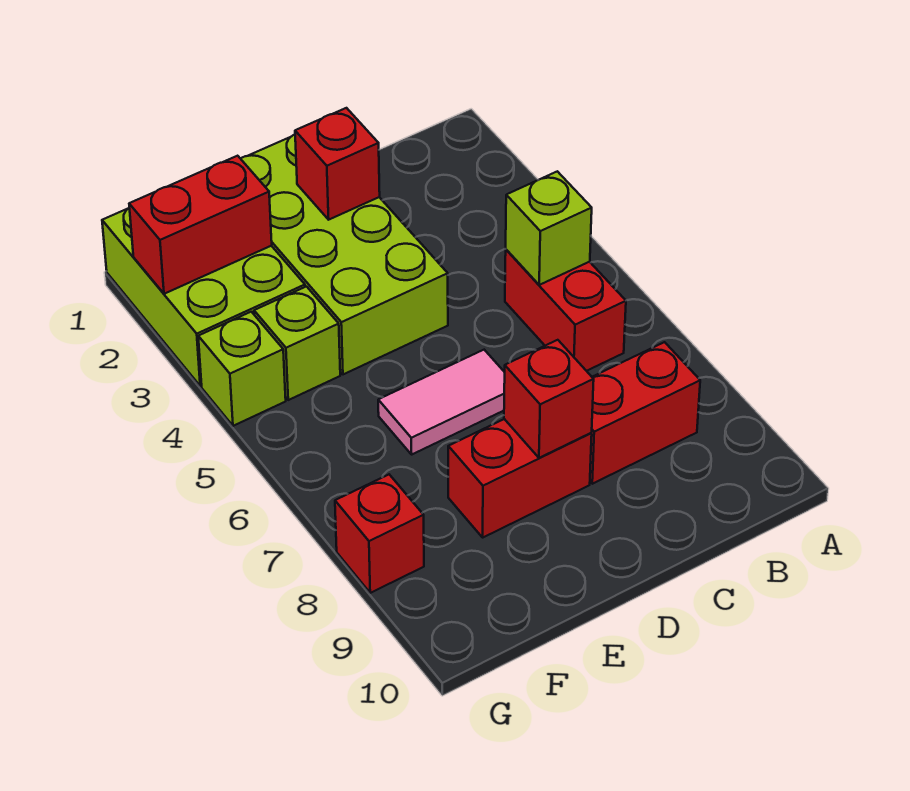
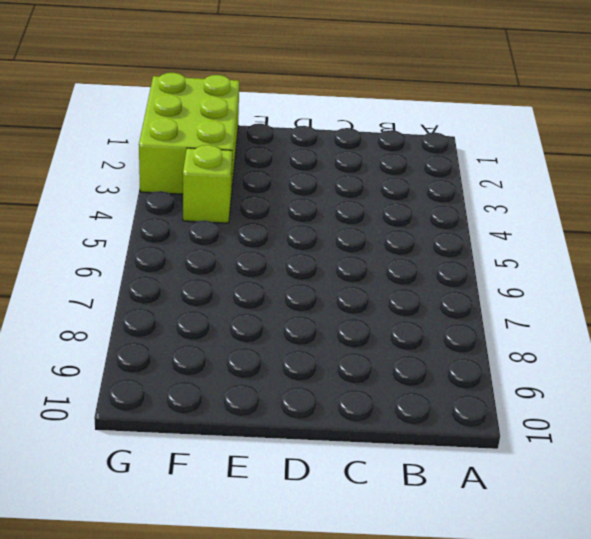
none -> red 1x2 brick [505,250,626,371]
none -> red 1x2 brick [590,342,700,484]
none -> lime 2x4 brick [240,135,448,374]

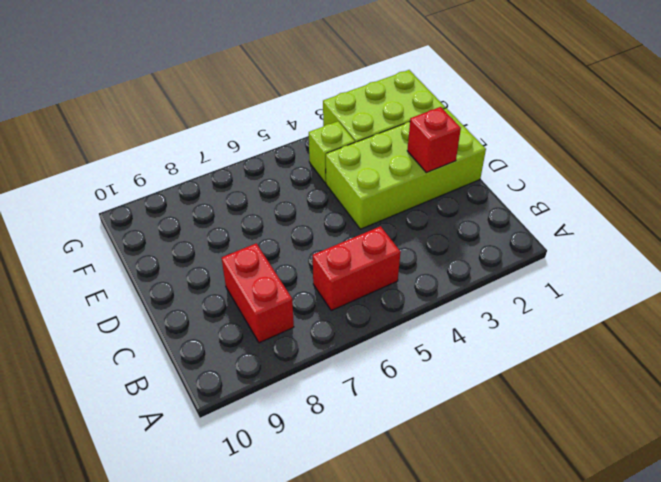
none -> pink 1x2 tile [378,350,505,454]
none -> red 1x2 brick [448,419,592,537]
none -> lime 1x1 brick [198,312,286,426]

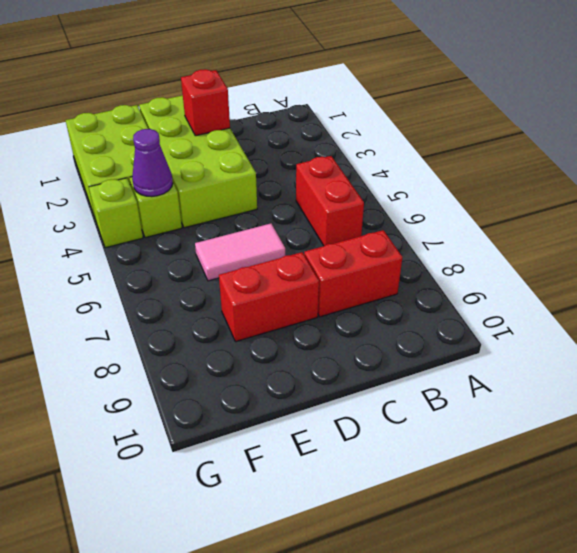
purple 1x1 cone [132,129,173,197] -> none
none -> red 1x1 brick [335,475,424,593]
none -> lime 1x1 brick [506,171,592,285]
none -> red 1x1 brick [504,340,594,458]

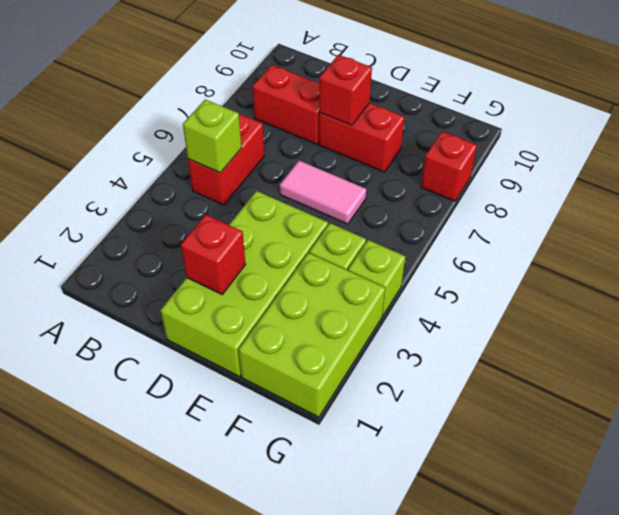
none -> red 1x2 brick [129,156,272,294]

